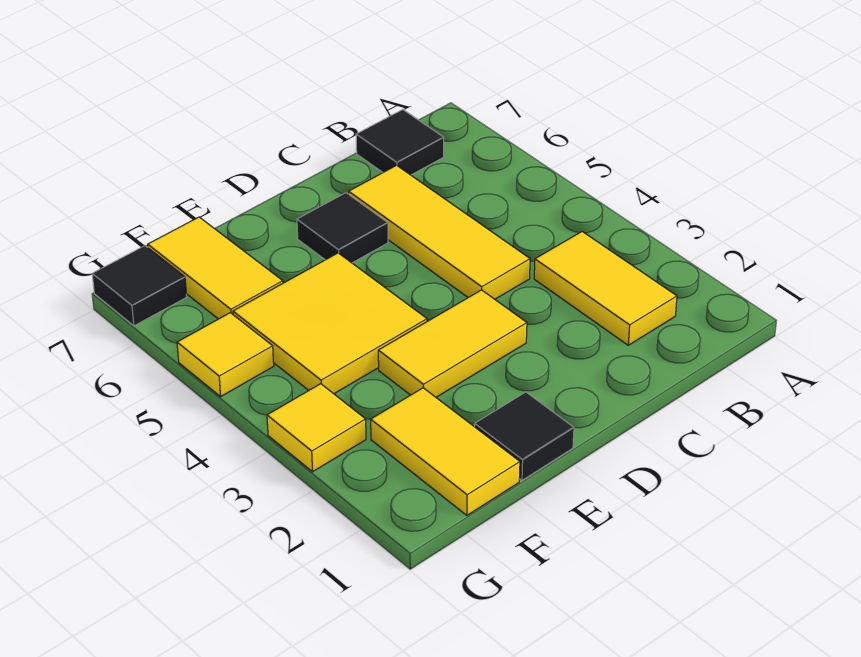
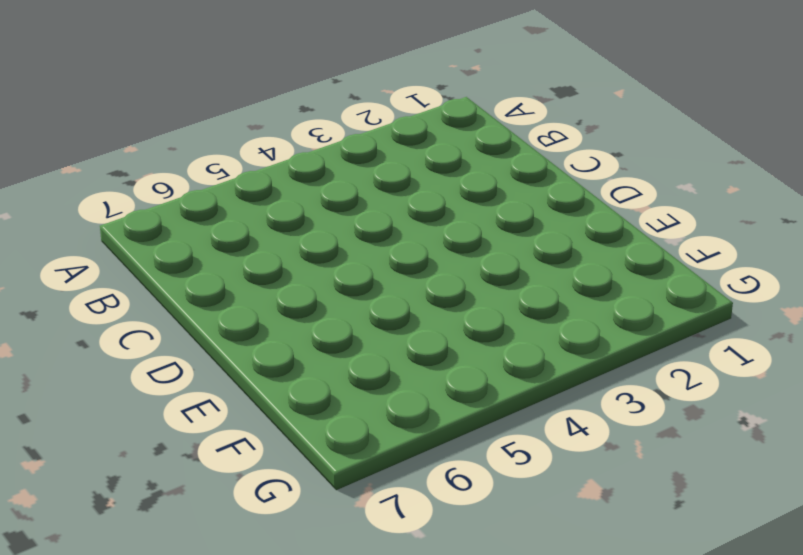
none -> yellow 1x2 tile [534,232,677,345]
none -> black 1x1 tile [356,110,444,175]
none -> yellow 1x3 tile [349,165,530,299]

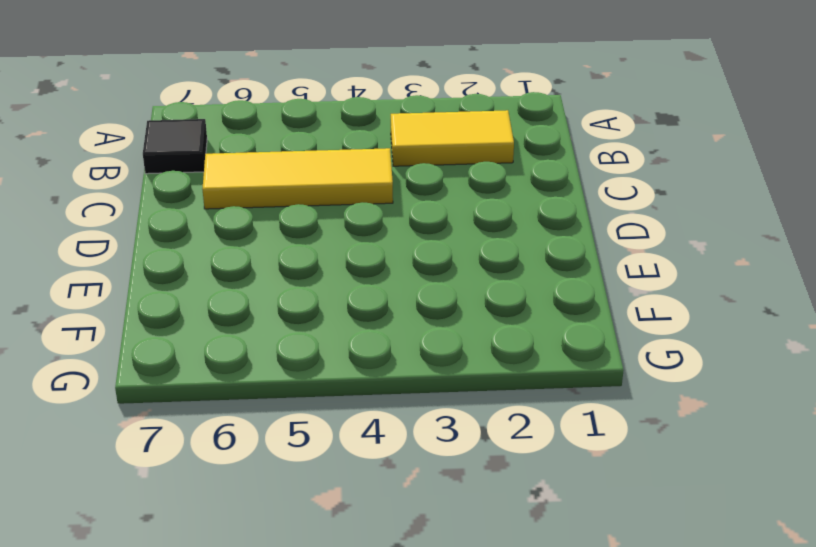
none -> yellow 1x2 tile [378,290,527,397]
none -> black 1x1 tile [297,193,388,263]
none -> black 1x1 tile [475,392,574,480]

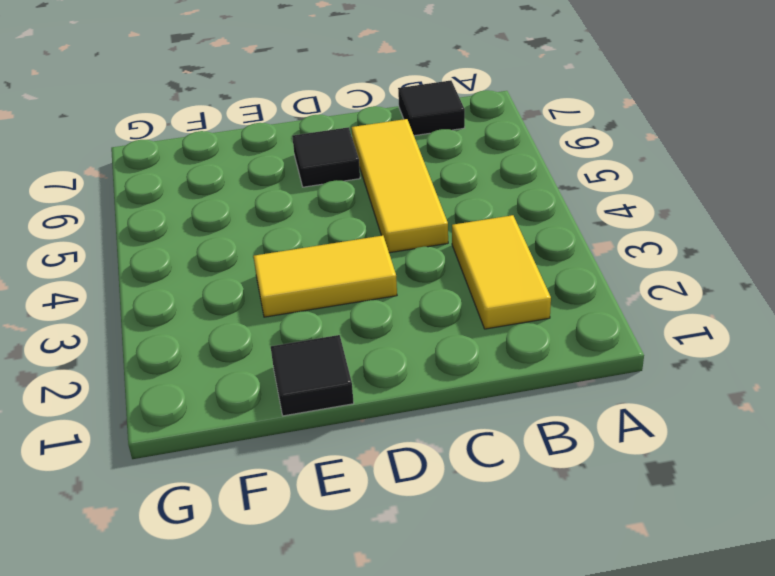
none -> yellow 2x2 tile [233,253,427,394]
none -> yellow 1x2 tile [371,388,520,515]
none -> yellow 1x2 tile [148,217,283,319]

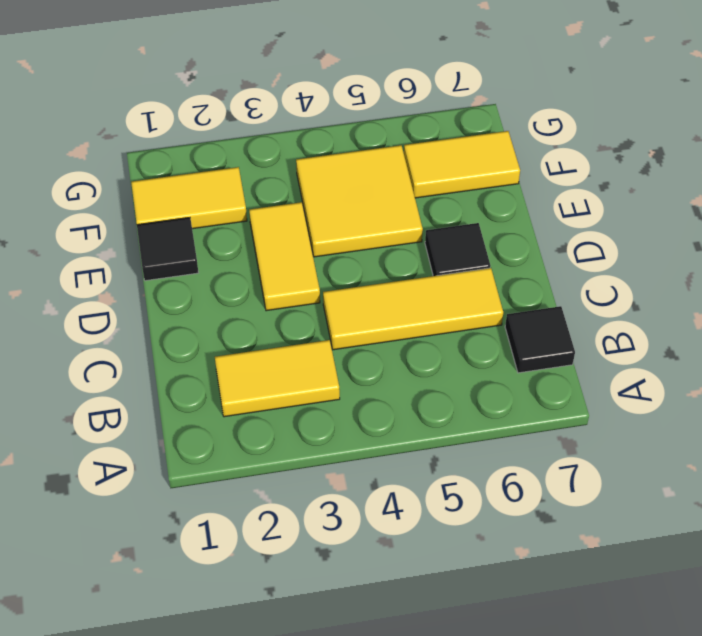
none -> yellow 1x1 tile [267,384,366,472]
none -> yellow 1x1 tile [177,313,274,397]
none -> black 1x1 tile [92,246,187,326]

